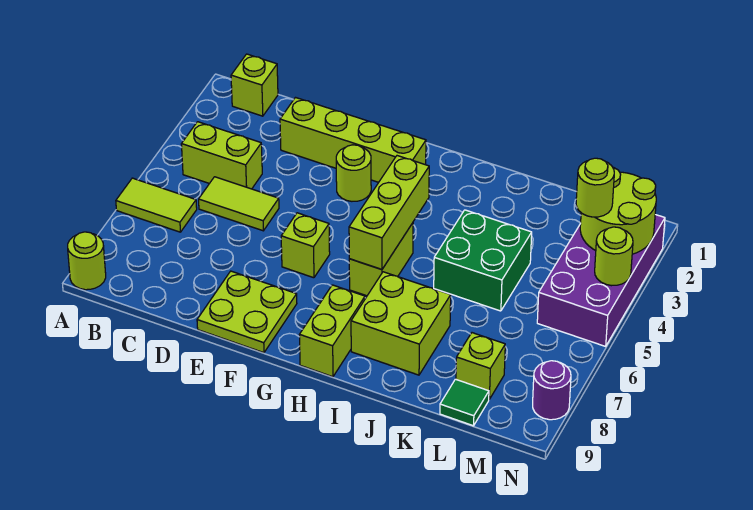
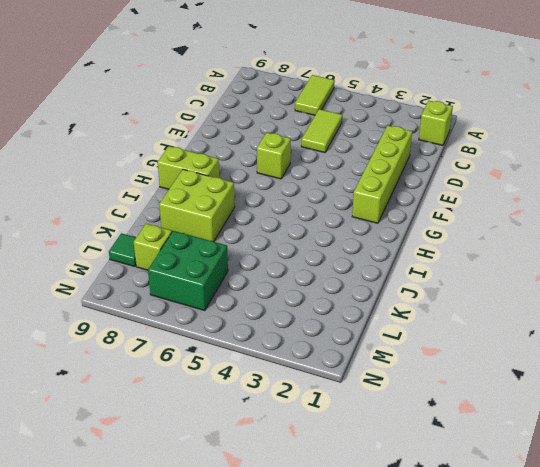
green 2x2 brick [148,231,228,311] -> green 2x2 brick moved to [434,210,532,311]
none -> lime 1x1 round brick [68,232,106,290]
none -> lime 1x2 brick [181,122,262,189]
none -> lime 2x2 plate [197,271,297,353]

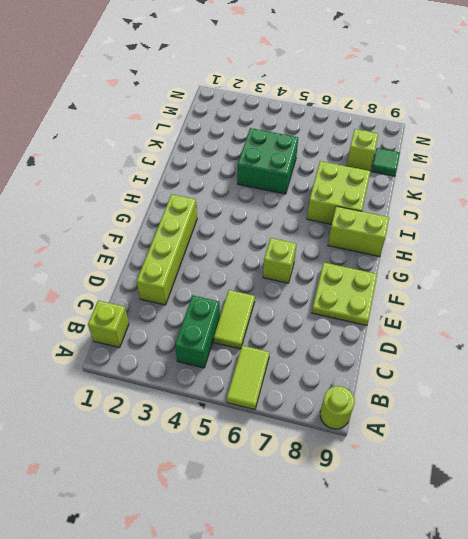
green 1x2 brick [175,295,220,368] -> lime 1x2 brick [181,122,262,189]
none -> lime 1x1 round brick [336,145,371,201]
none -> lime 1x2 brick [349,223,413,296]
none -> purple 2x4 brick [537,215,665,346]

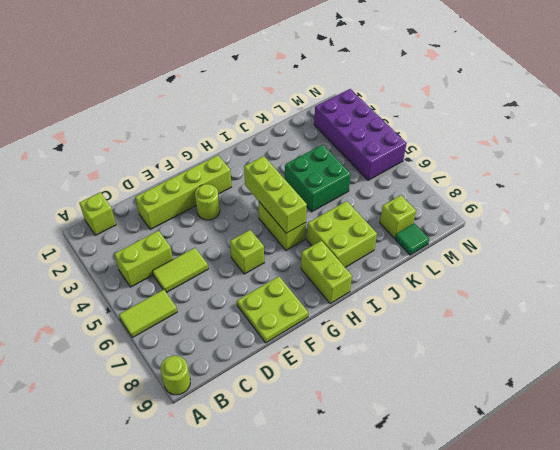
none -> purple 1x1 round brick [533,361,571,420]
none -> lime 2x2 round brick [580,167,656,254]
none -> lime 1x1 round brick [595,227,633,286]

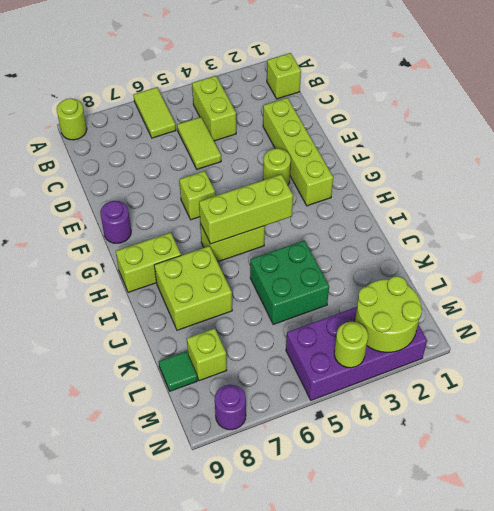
purple 1x1 round brick [100,201,131,243] -> lime 2x2 plate [197,271,297,353]
none -> lime 1x1 round brick [576,158,614,217]

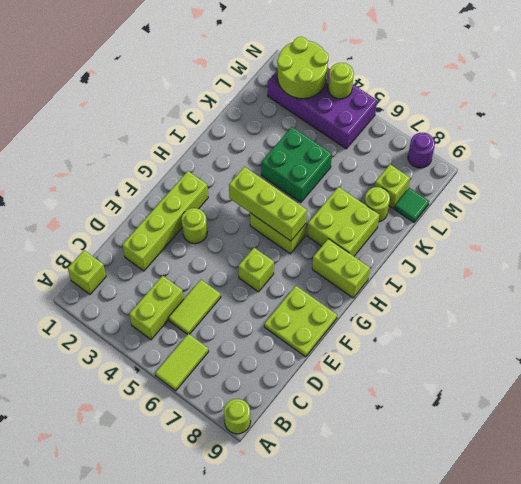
lime 1x1 round brick [364,187,390,222] -> lime 1x1 round brick moved to [576,158,614,217]

